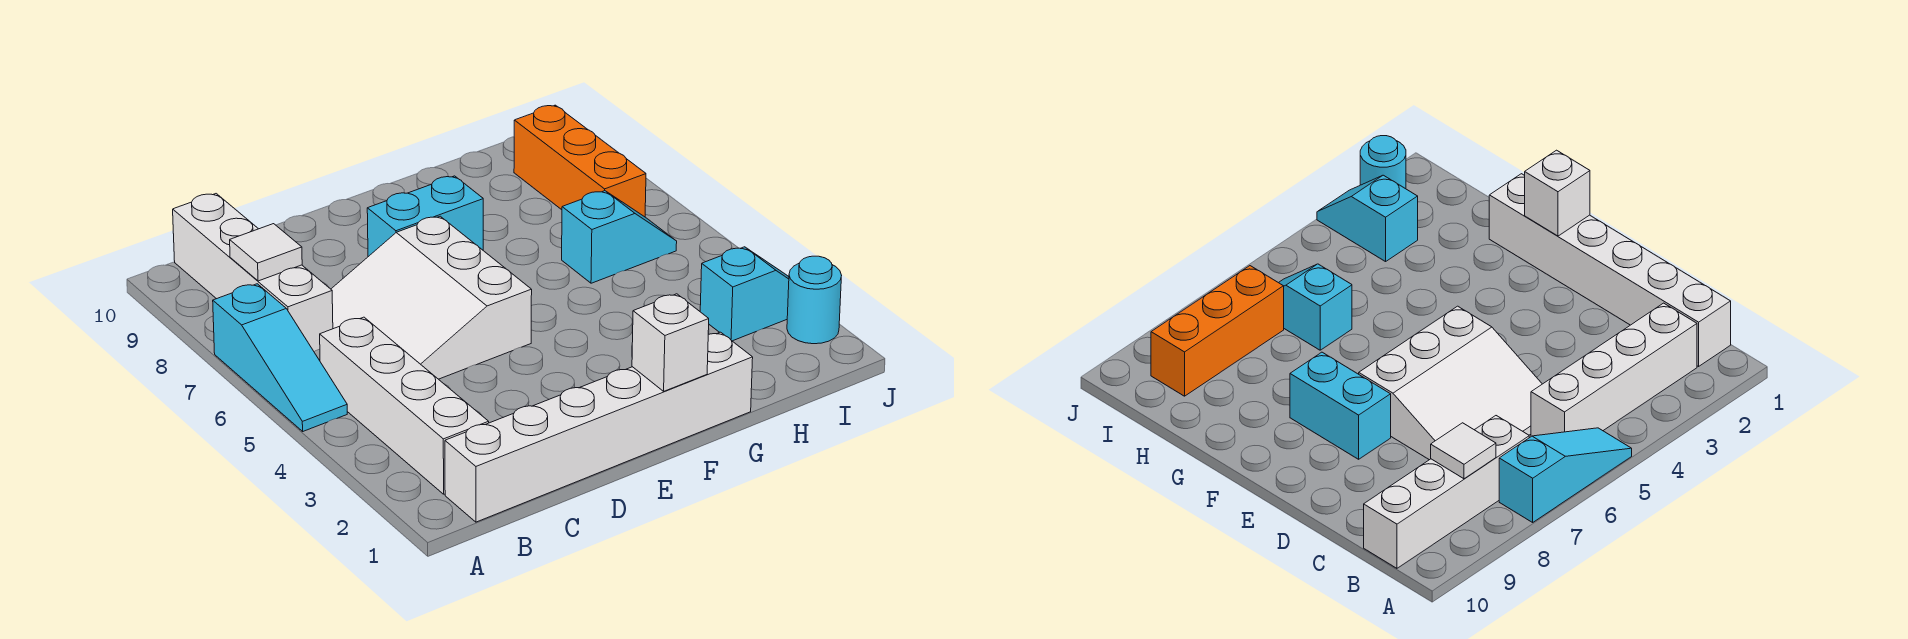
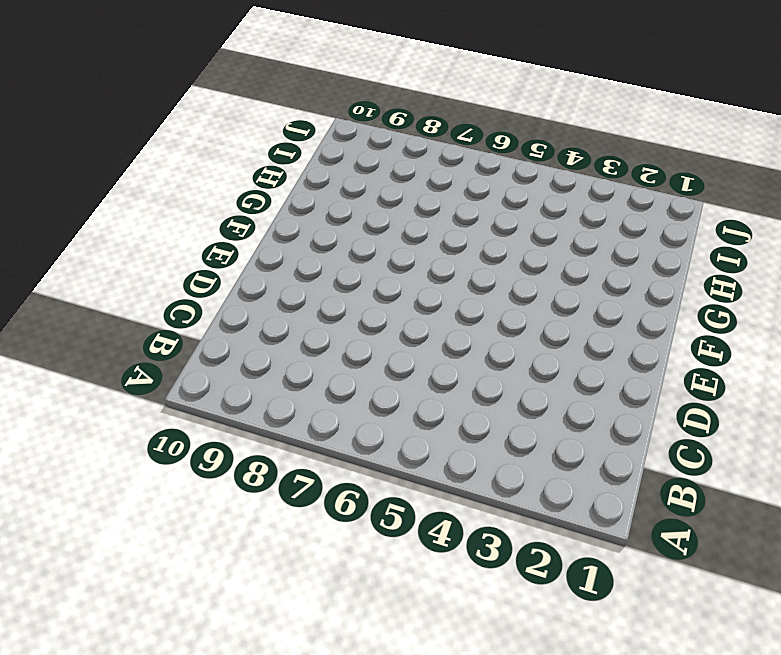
none -> cyan 1x3 slope [213,284,347,431]
none -> white 1x6 brick [445,332,753,522]
none -> white 1x4 brick [320,317,489,494]

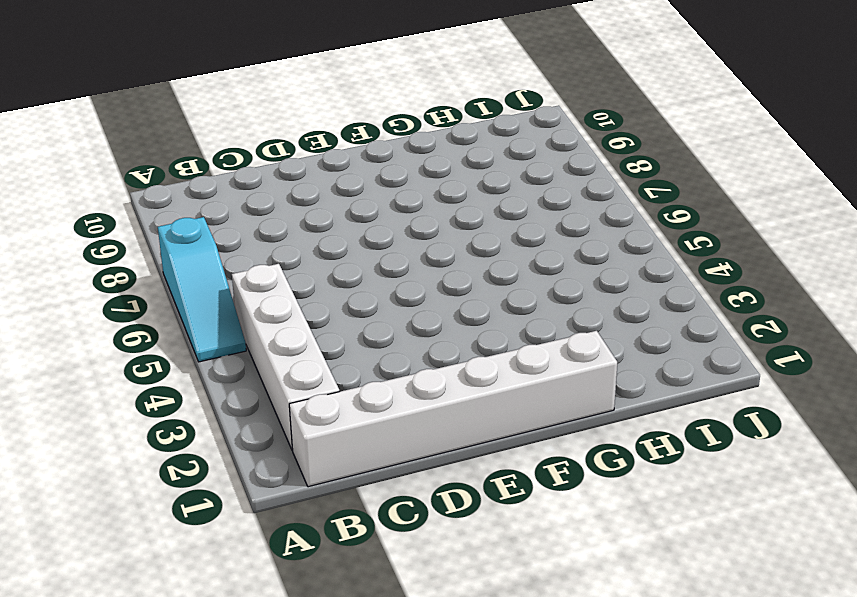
none -> white 1x4 brick [173,194,333,352]
none -> white 3x3 slope [331,216,532,379]
none -> cyan 1x2 brick [367,176,483,257]

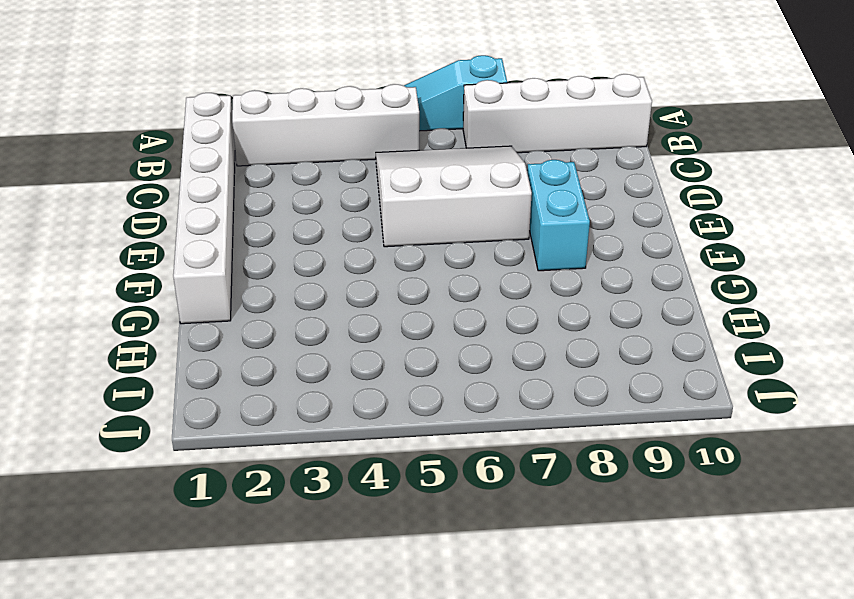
none -> cyan 1x2 slope [562,191,677,283]
none -> cyan 1x2 slope [700,247,789,341]
none -> orange 1x3 brick [514,105,646,217]

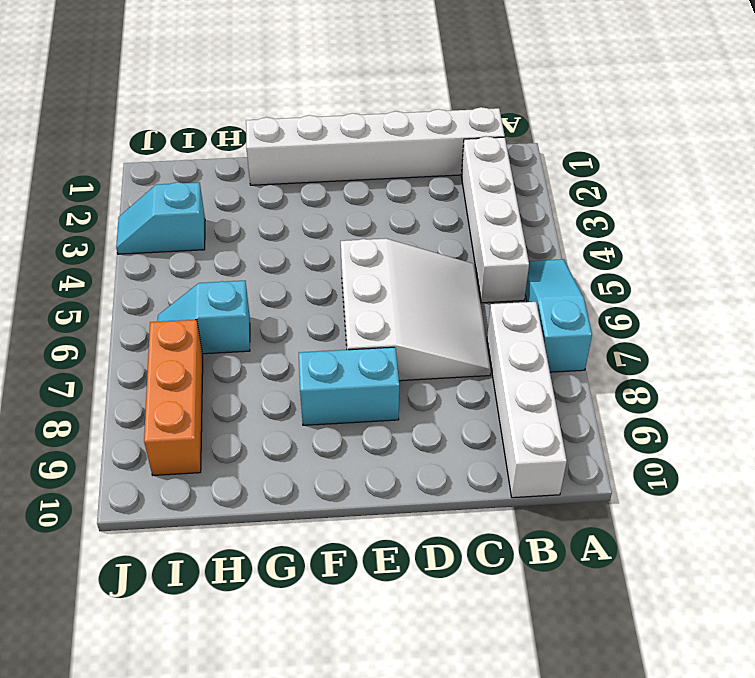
none -> cyan 1x1 round brick [787,256,842,344]
none -> white 1x1 tile [230,224,302,281]
none -> white 1x1 brick [632,294,709,391]

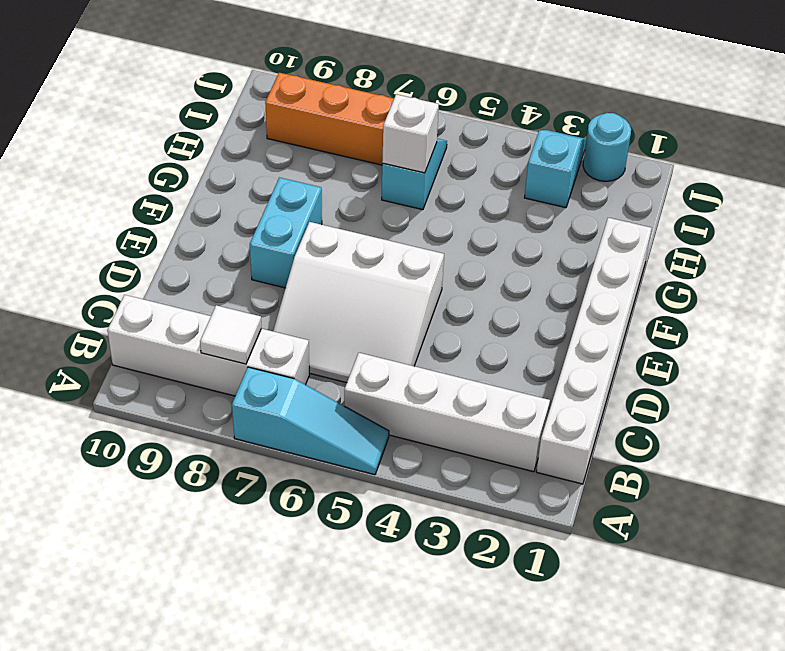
white 1x1 brick [382,94,439,173] -> white 1x1 brick moved to [632,294,709,391]

